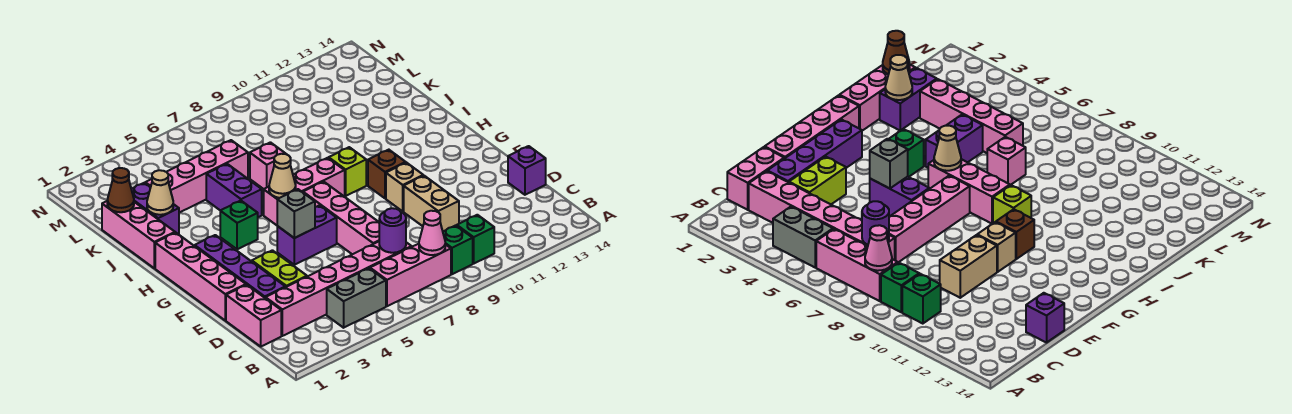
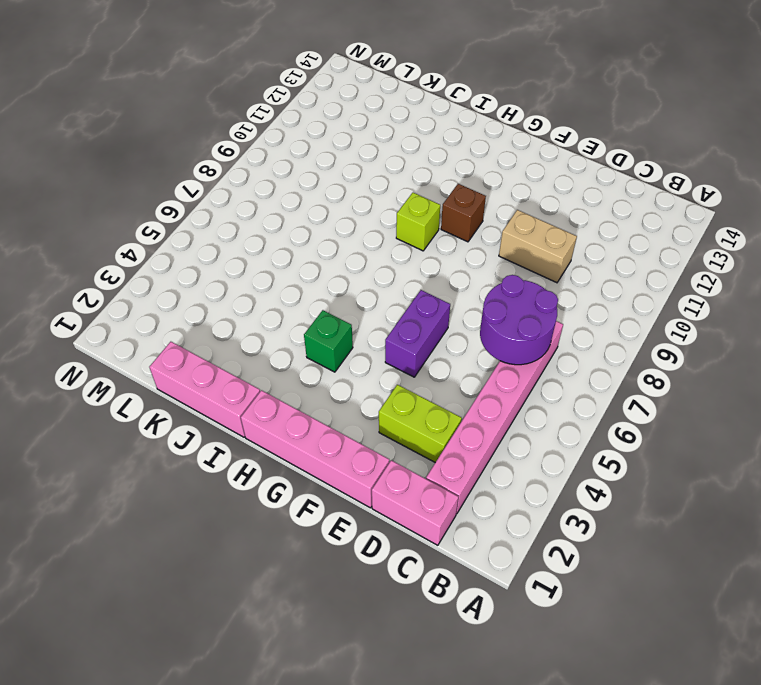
purple 2x2 round brick [480,275,558,365] -> purple 1x1 round brick [379,208,406,253]
none -> grey 1x2 brick [327,268,386,328]
none -> pink 1x3 brick [370,244,451,306]
none -> green 1x1 brick [443,225,473,274]

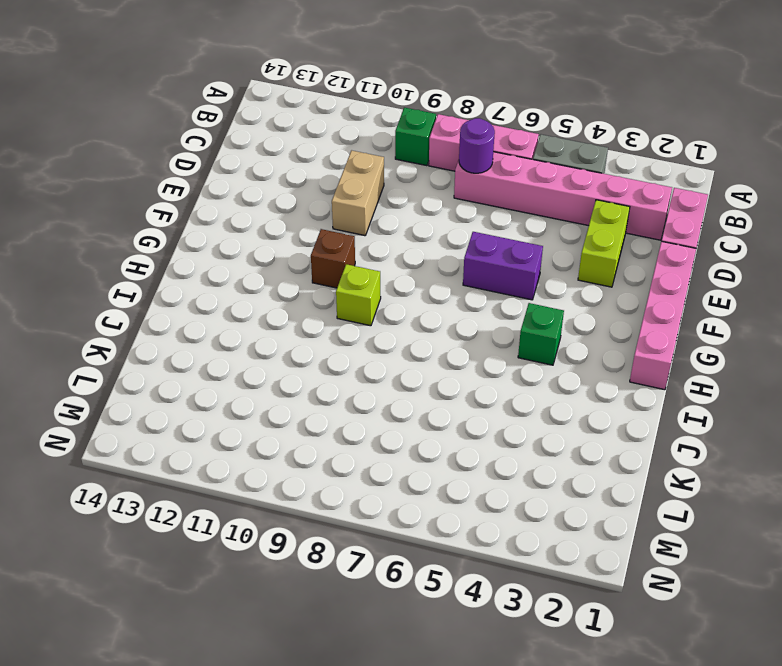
none -> green 1x1 brick [457,215,494,263]
none -> purple 1x4 brick [195,235,285,298]
none -> pink 1x4 brick [303,182,379,254]

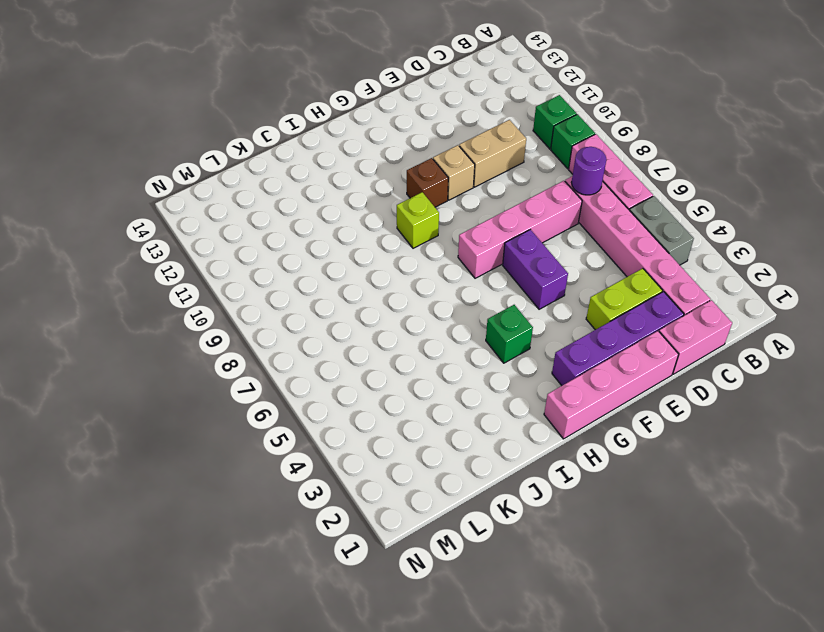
none -> purple 1x1 brick [508,146,546,195]
none -> pink 1x3 brick [264,158,345,225]
none -> pink 1x3 brick [102,201,175,268]

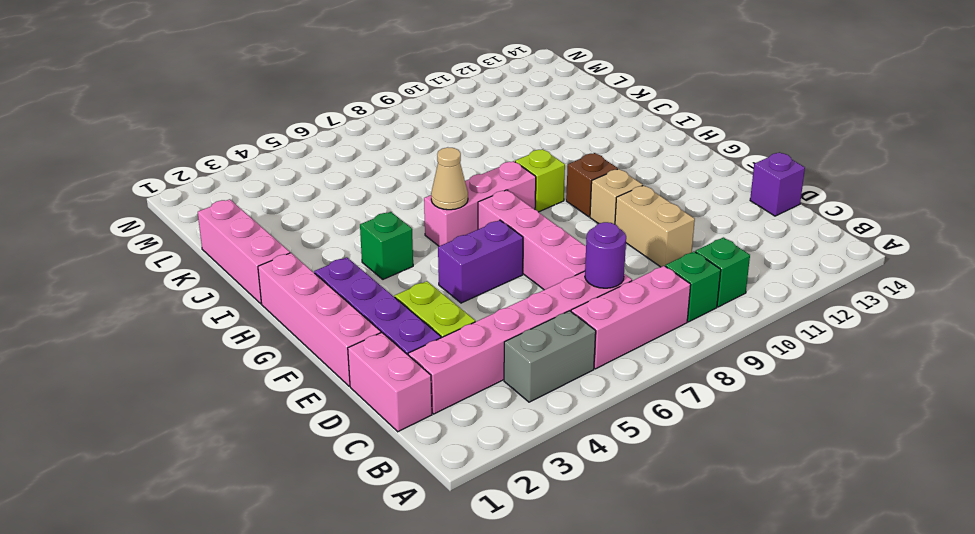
none -> purple 1x2 brick [206,164,262,217]
none -> purple 1x2 brick [131,183,179,234]
none -> pink 1x1 brick [250,142,287,189]

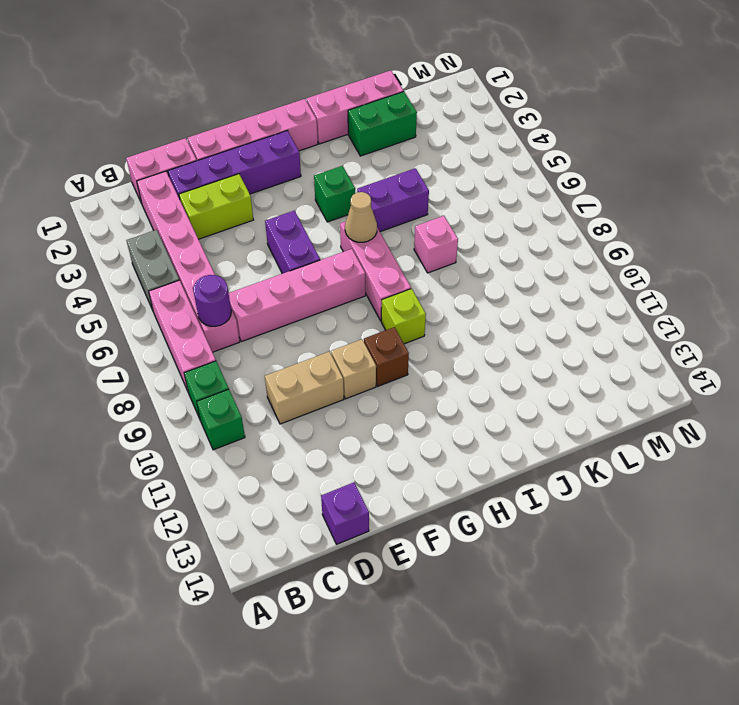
green 1x2 brick [348,92,417,156] -> purple 1x2 brick [131,183,179,234]
none -> pink 1x4 brick [145,140,248,213]
none -> pink 1x1 cone [419,211,445,255]
none -> grey 1x1 brick [277,189,315,238]

